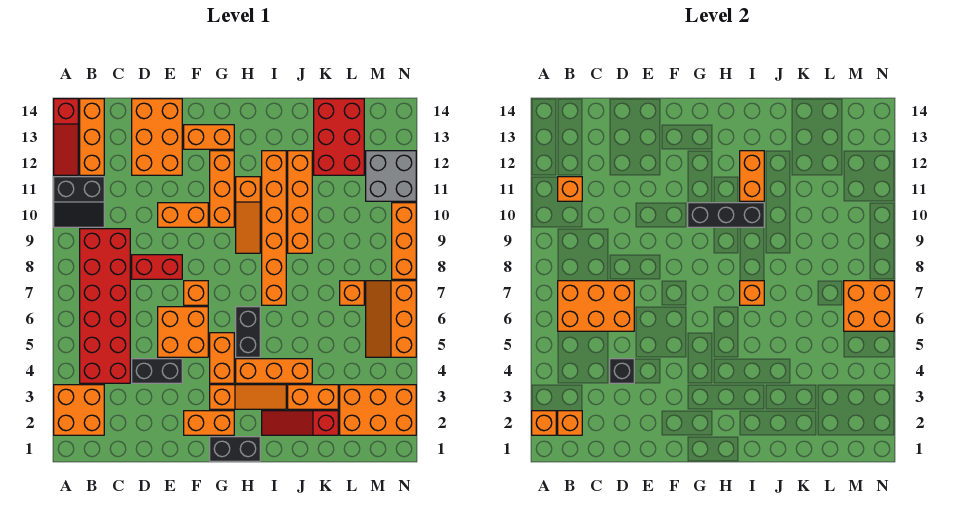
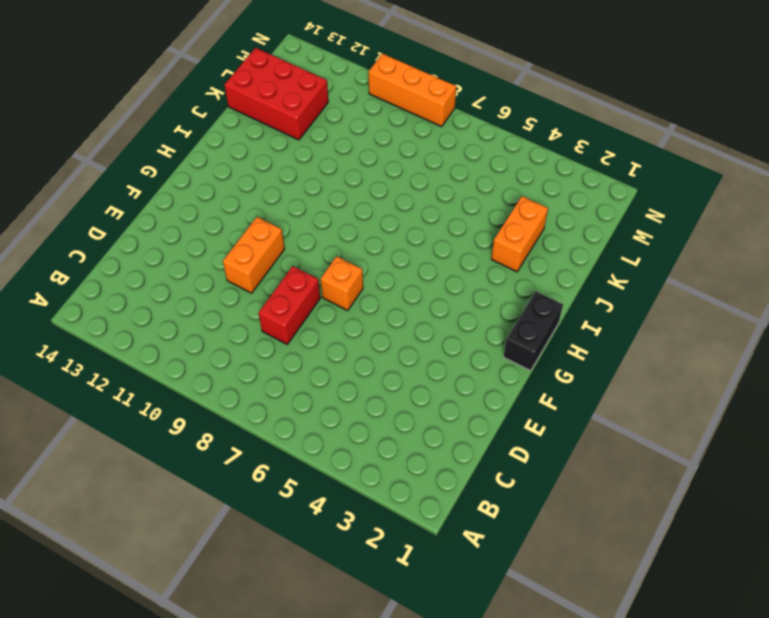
none -> orange 2x2 brick [54,385,104,435]
none -> black 2x2 slope [54,177,104,227]
none -> red 1x3 slope [54,99,78,175]
none -> red 2x6 brick [80,229,130,383]

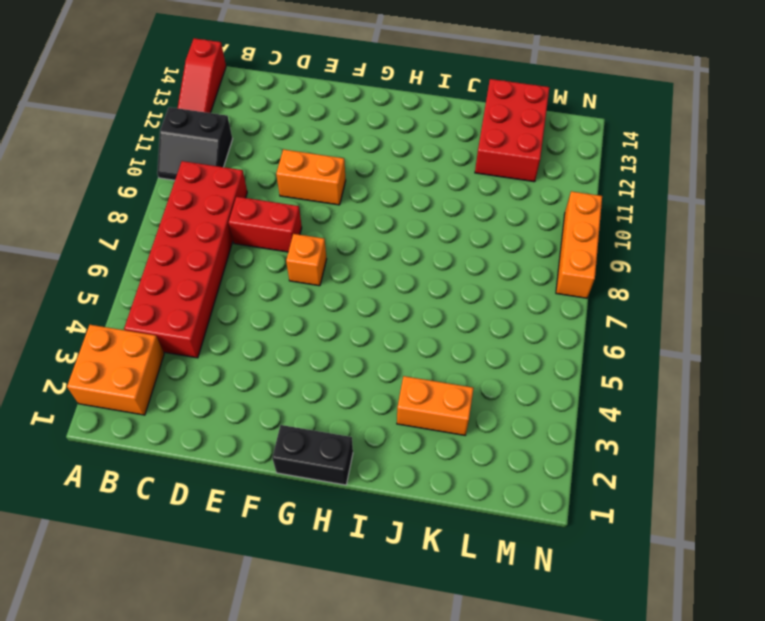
none -> orange 1x3 brick [80,99,104,175]
none -> black 1x2 brick [132,359,182,383]
none -> orange 2x3 brick [132,99,182,175]
none -> orange 2x2 brick [158,307,208,357]

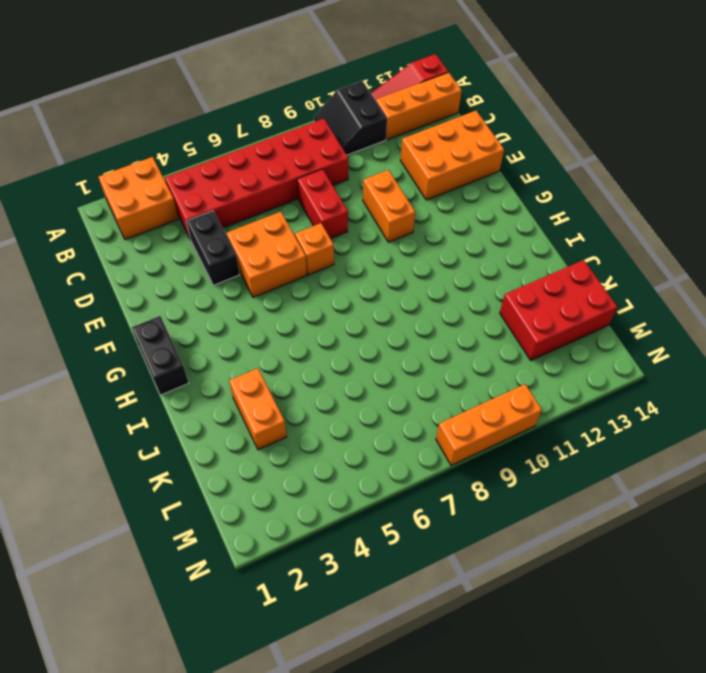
none -> orange 1x2 brick [184,411,234,435]
none -> orange 1x2 brick [184,125,234,149]
none -> orange 1x3 slope [210,385,286,409]
none -> orange 1x2 brick [210,333,234,383]

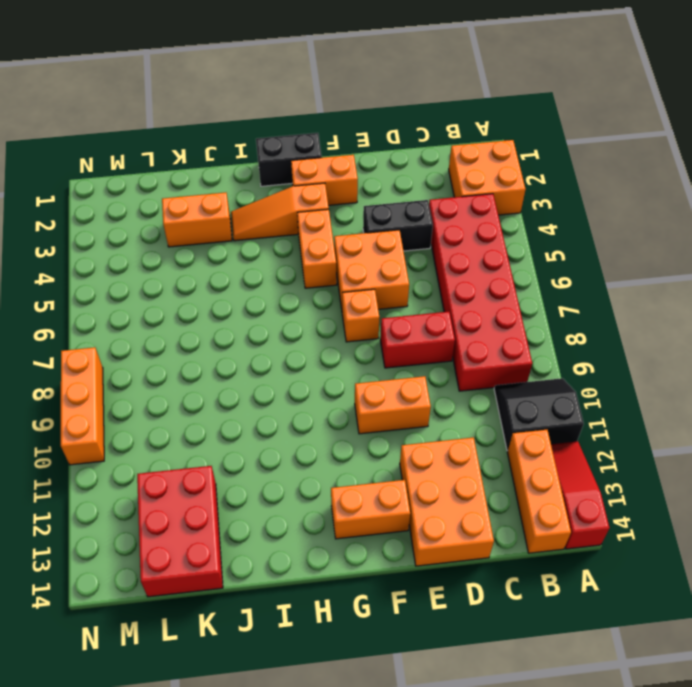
none -> orange 1x3 brick [210,151,234,227]
none -> orange 1x3 brick [236,359,312,383]
none -> black 1x2 brick [236,307,260,357]
none -> orange 1x3 slope [236,177,260,253]

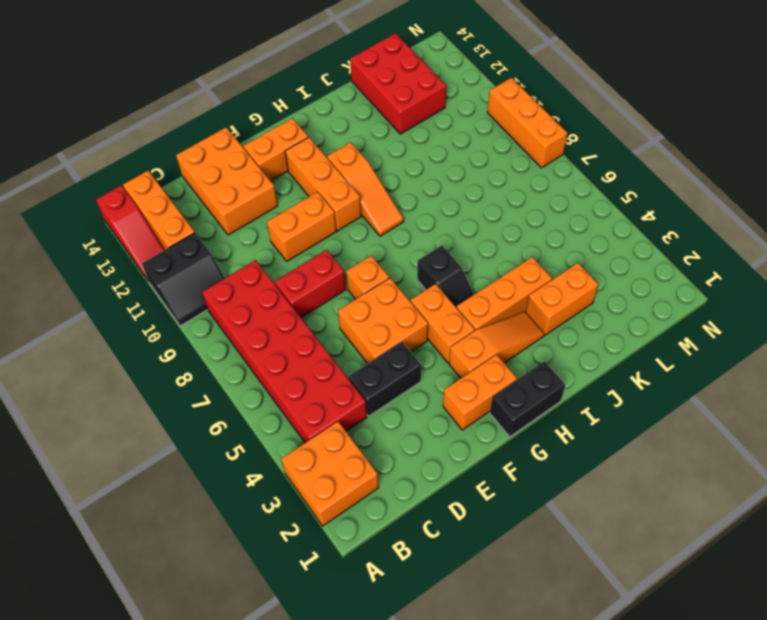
black 1x2 slope [417,245,474,308] -> black 1x2 brick [236,307,260,357]
none -> red 1x3 slope [262,411,338,435]
none -> orange 1x6 brick [262,151,286,305]
none -> orange 1x4 brick [288,151,312,253]
none -> orange 2x3 brick [340,385,416,435]

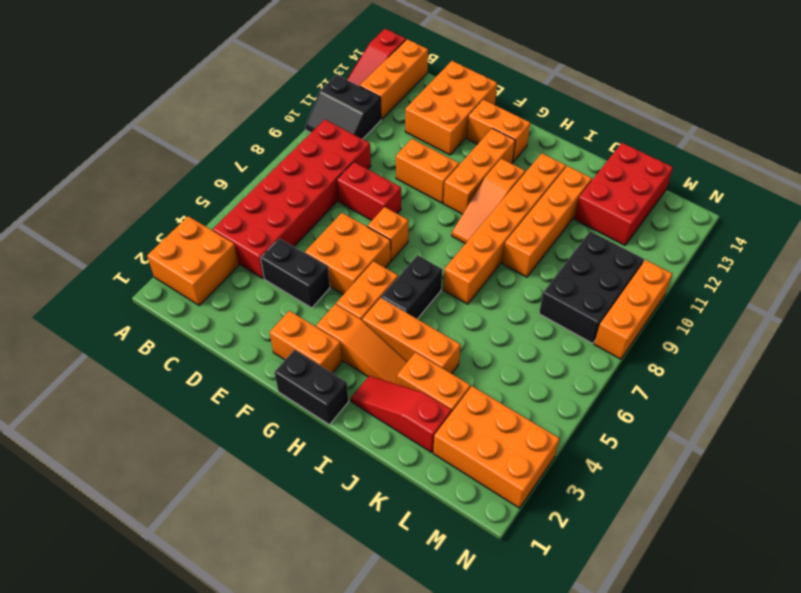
black 2x3 brick [539,231,644,343] -> none
none -> orange 1x1 brick [340,281,364,305]
none -> orange 2x3 slope [366,281,416,357]
none -> grey 2x2 brick [366,151,416,201]
none -> orange 1x1 brick [532,411,556,435]

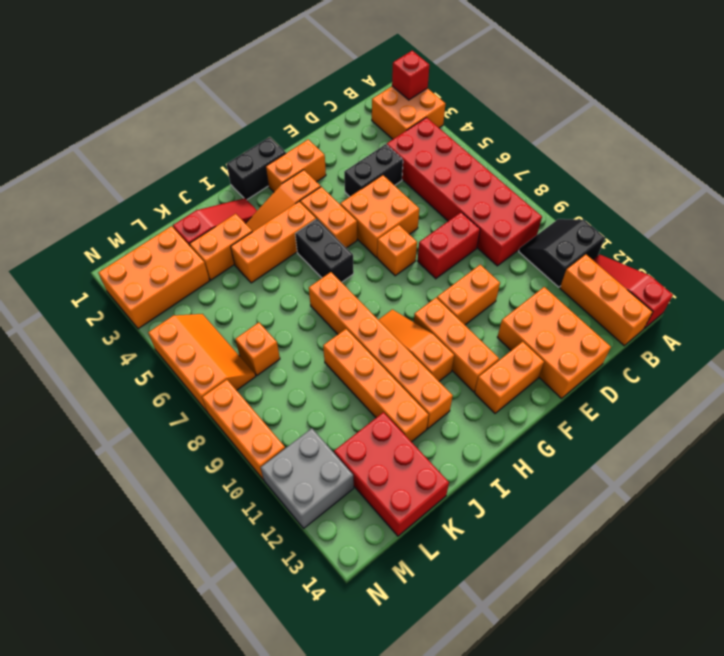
red 1x1 brick [392,51,429,100] -> orange 1x1 brick [532,411,556,435]
none -> orange 1x1 brick [558,411,582,435]
none -> orange 2x3 brick [558,281,634,331]
none -> orange 1x1 brick [558,177,582,201]
none -> black 1x1 brick [610,359,634,383]

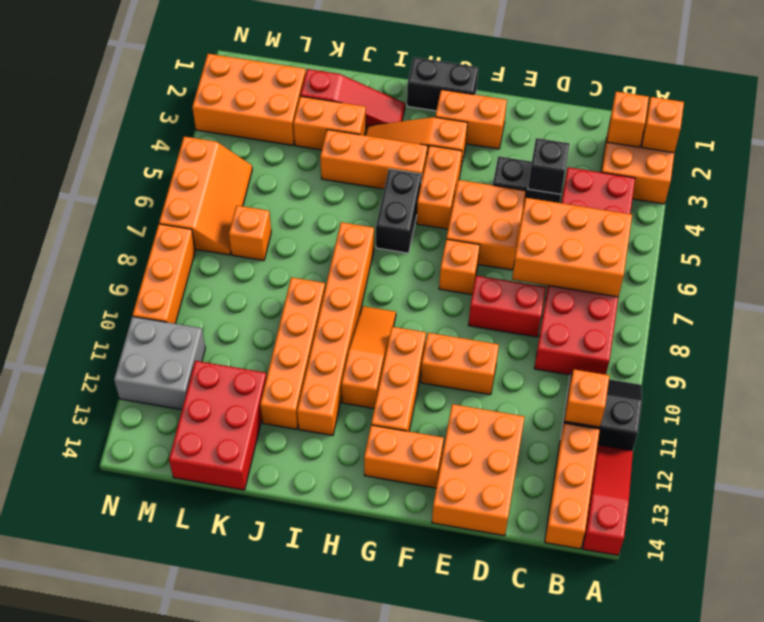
none -> black 1x3 brick [688,203,764,227]
none -> orange 1x1 brick [740,281,764,305]
none -> orange 1x2 brick [740,151,764,201]
none -> orange 2x2 brick [844,281,894,331]

